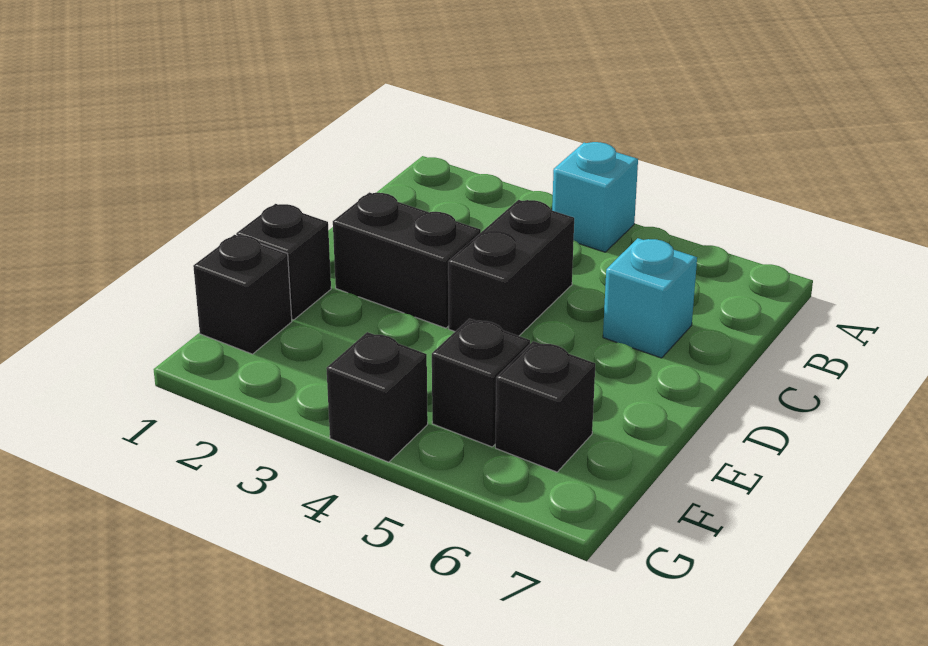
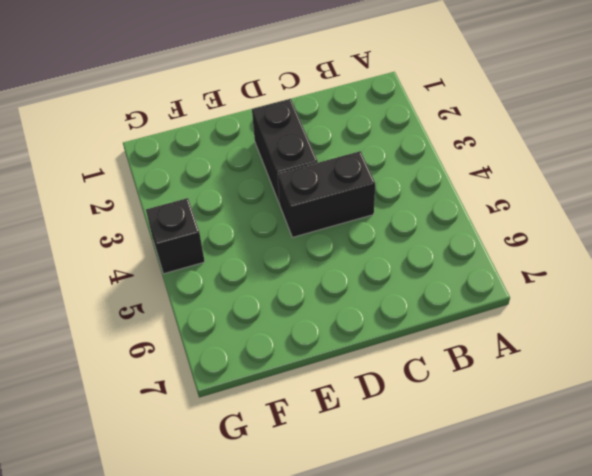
none -> cyan 1x1 brick [552,142,638,252]
none -> cyan 1x1 brick [603,238,697,358]

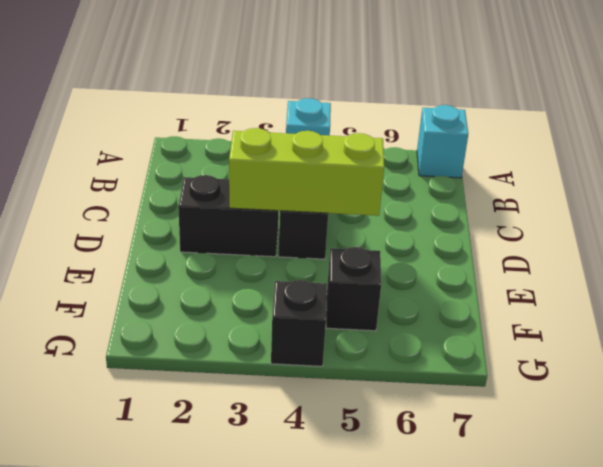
cyan 1x1 brick [417,105,468,178] -> cyan 1x1 brick moved to [603,238,697,358]
lime 1x3 brick [229,128,384,216] -> none
none -> black 1x1 brick [236,204,331,320]
none -> black 1x1 brick [193,235,292,354]

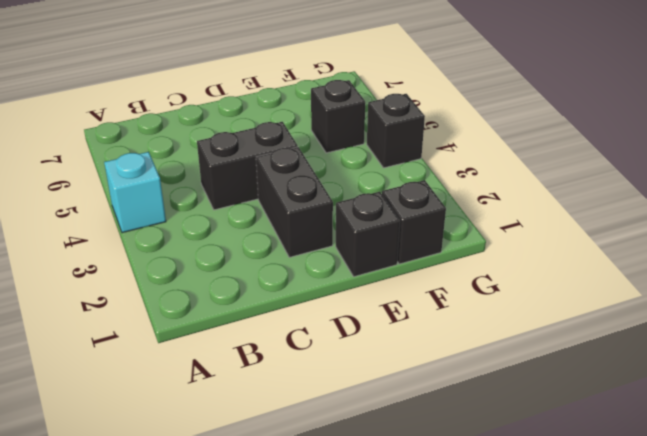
none -> cyan 1x1 brick [603,238,697,358]
none -> black 1x1 brick [495,341,595,472]

